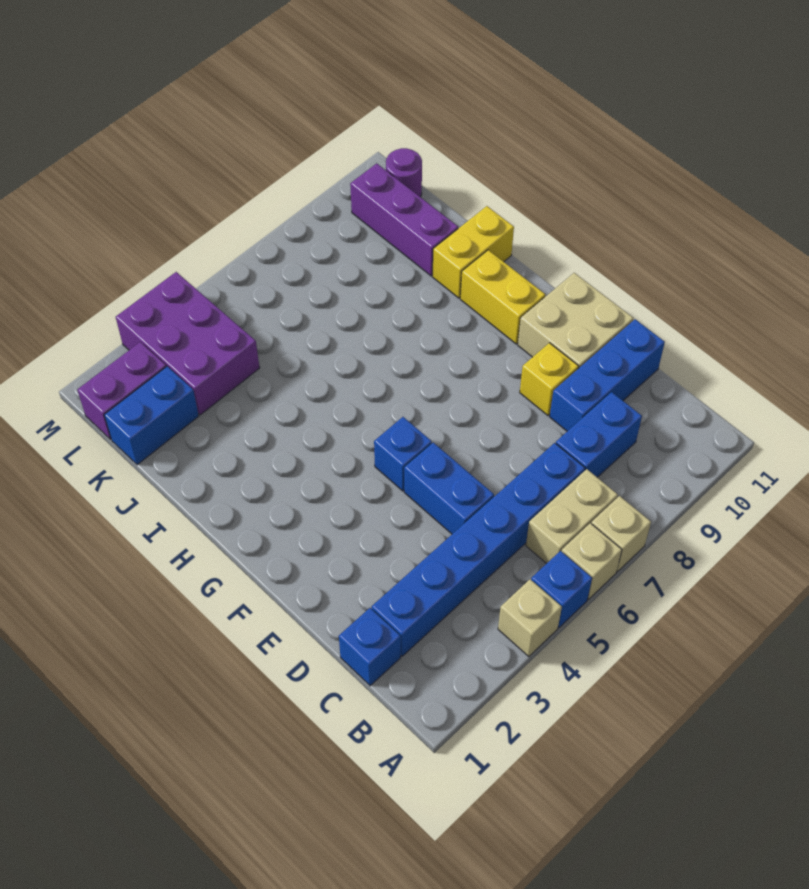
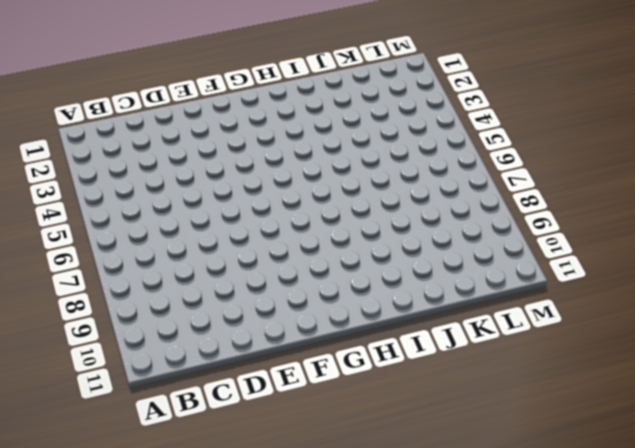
none -> tan 1x1 brick [498,579,562,657]
none -> blue 1x1 brick [531,551,592,628]
none -> tan 1x1 brick [562,523,622,599]

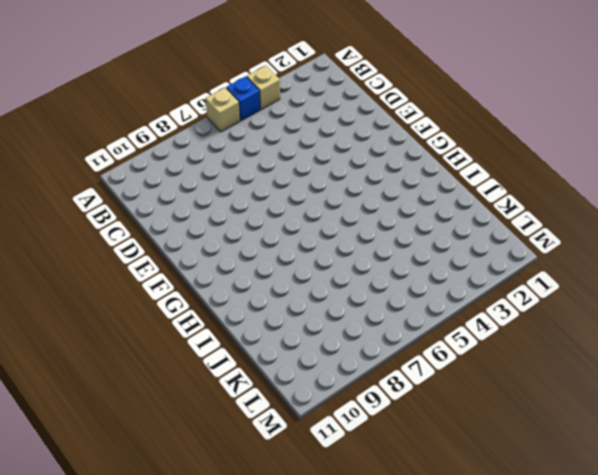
none -> tan 1x1 brick [591,496,651,572]
none -> tan 1x2 brick [526,469,618,564]
none -> blue 1x1 brick [339,608,401,686]

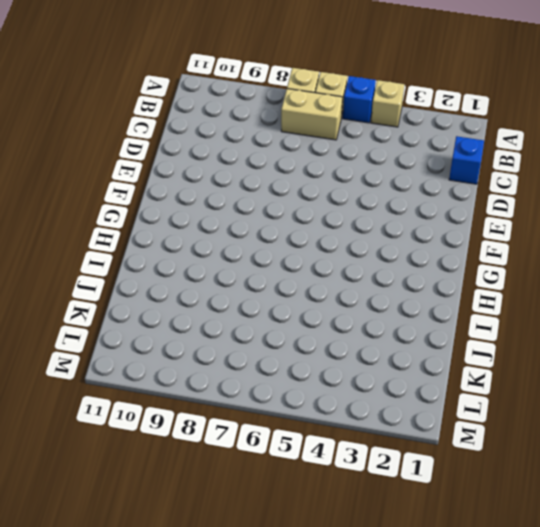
none -> blue 1x6 brick [372,443,585,656]
none -> blue 1x2 brick [556,392,642,477]
none -> blue 1x2 brick [404,443,494,534]

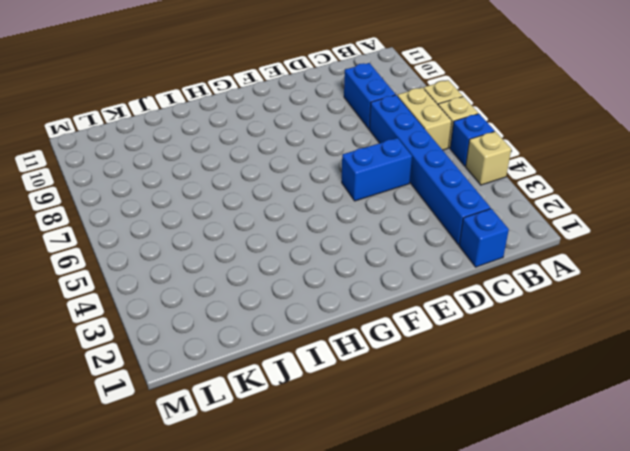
none -> blue 1x3 brick [550,319,665,431]
none -> yellow 1x1 brick [520,343,579,416]
none -> tan 2x2 brick [518,273,633,369]

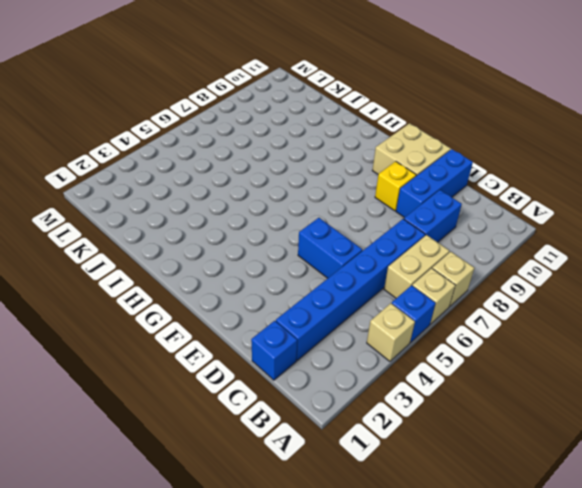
none -> blue 1x1 brick [374,417,432,491]
none -> yellow 1x2 brick [460,250,545,344]
none -> yellow 1x2 brick [432,206,514,298]

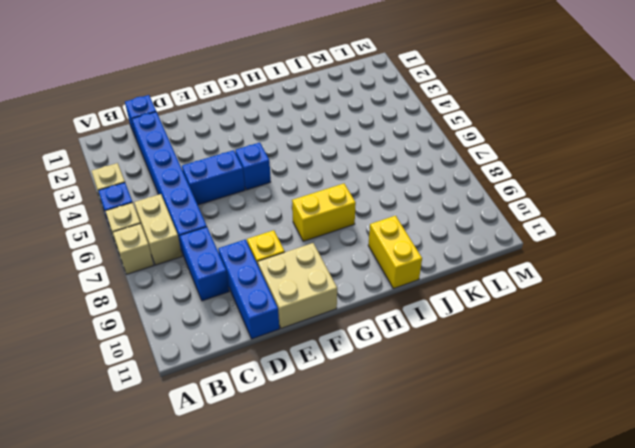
yellow 1x2 brick [292,184,356,241] -> yellow 1x2 brick moved to [460,250,545,344]
none -> purple 1x3 brick [350,163,458,276]
none -> blue 1x2 brick [104,366,199,465]
none -> purple 2x3 brick [116,272,260,415]

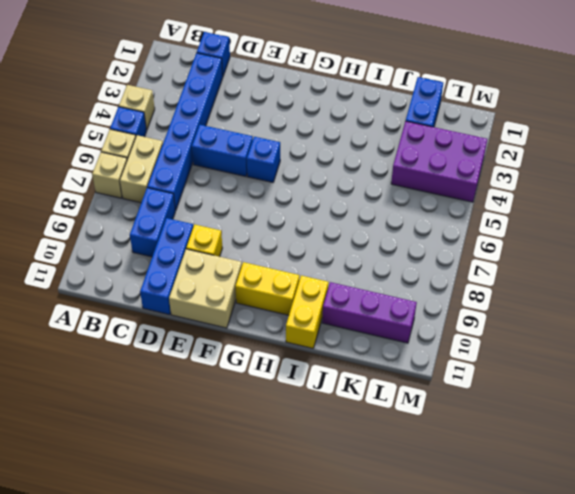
none -> purple 1x2 brick [77,342,166,440]
none -> purple 1x1 round brick [386,148,422,197]

